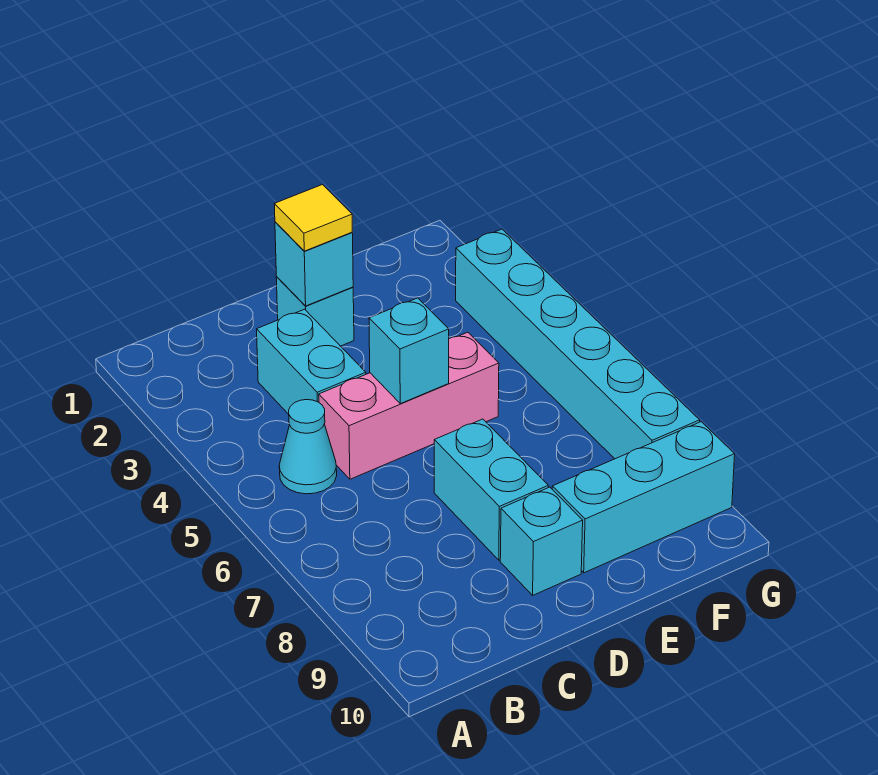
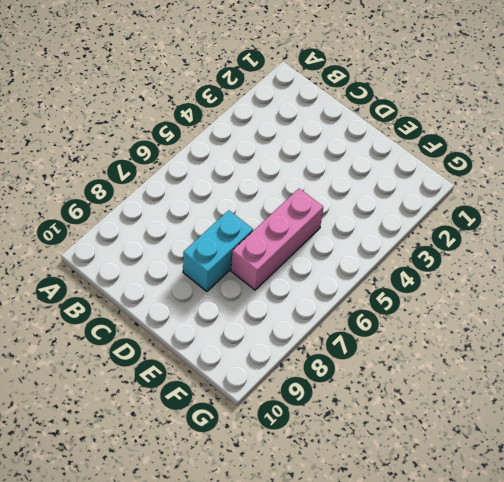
pink 1x3 brick [231,189,323,290] -> pink 1x3 brick turned to [319,332,499,479]
none -> cyan 1x1 cone [279,400,337,494]
none -> cyan 1x2 brick [257,309,366,414]

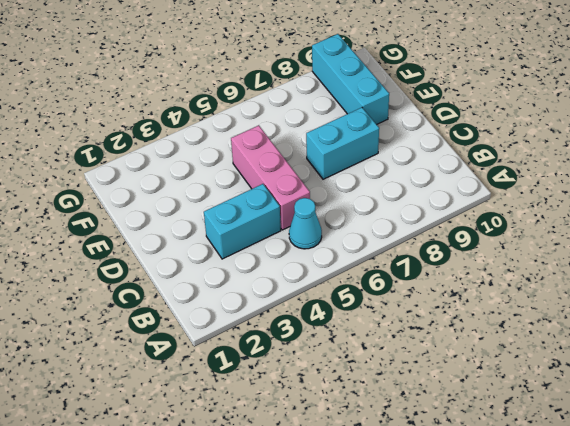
none -> cyan 1x1 brick [276,277,354,346]
none -> cyan 1x1 brick [500,487,583,595]

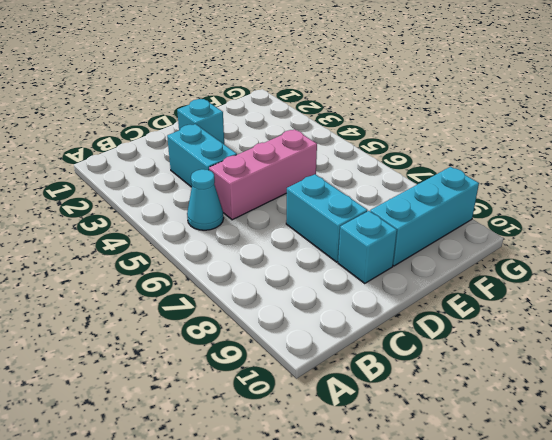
none -> cyan 1x6 brick [456,229,700,459]
none -> cyan 1x1 brick [275,222,353,306]

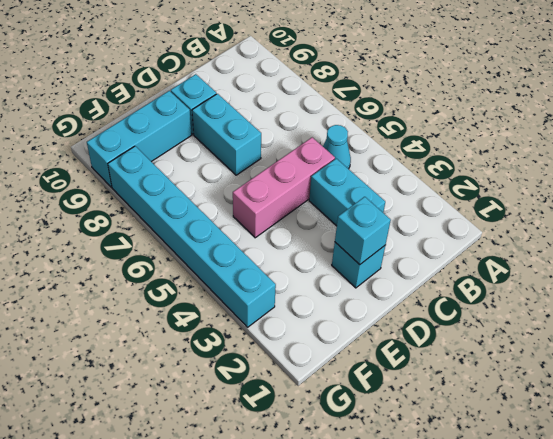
none -> cyan 1x1 brick [369,298,449,404]
none -> yellow 1x1 tile [274,185,352,251]

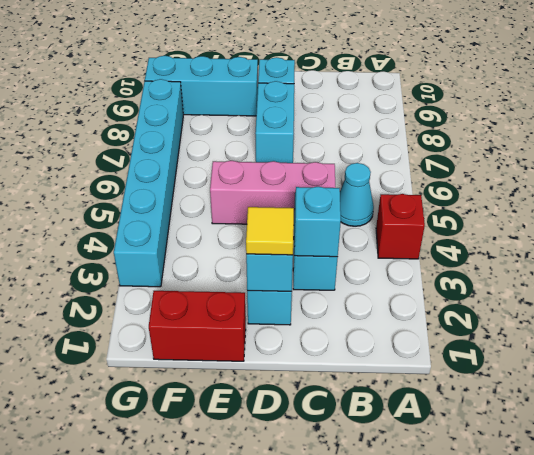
red 1x1 brick [376,194,425,259] -> none
cyan 1x1 brick [294,186,341,257] -> cyan 1x1 brick moved to [369,298,449,404]
red 1x2 brick [149,291,246,361] -> none

